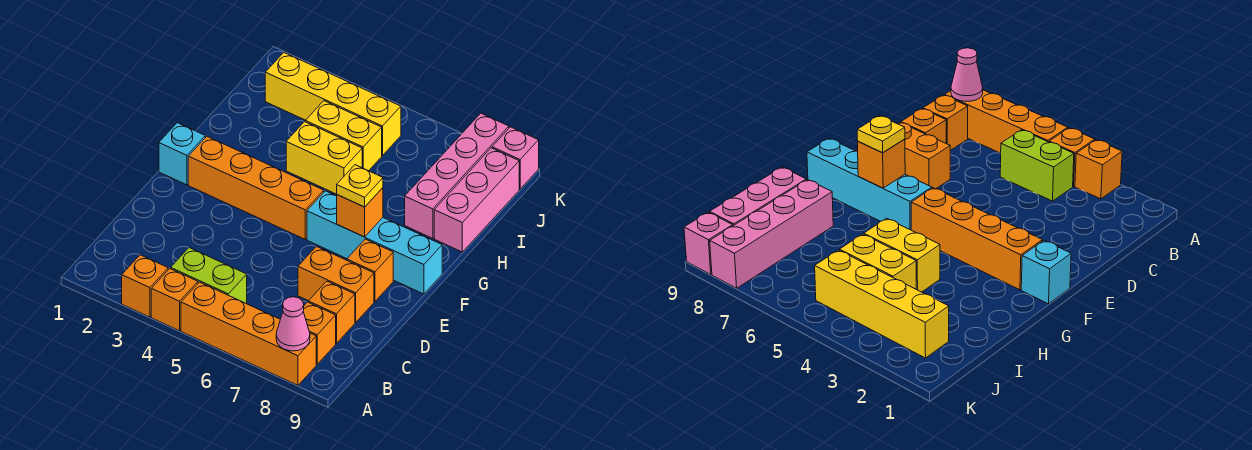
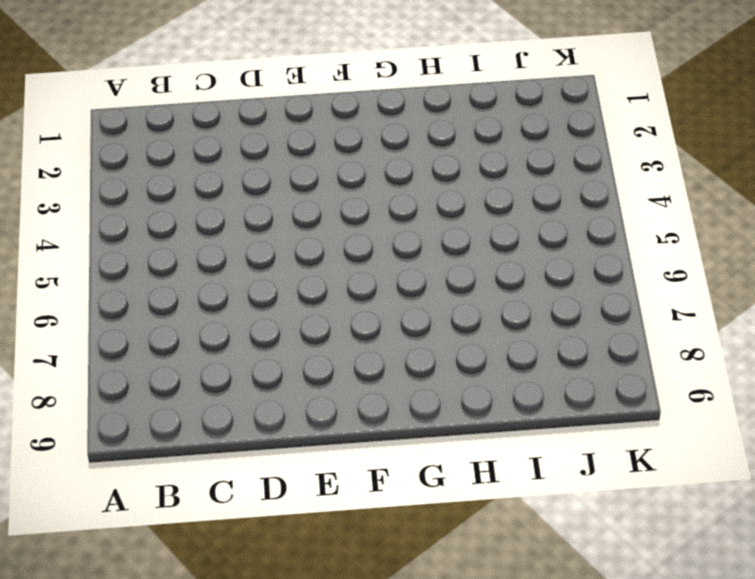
none -> orange 1x1 brick [122,255,168,317]
none -> orange 1x1 brick [151,269,198,331]
none -> orange 1x4 brick [181,282,316,385]

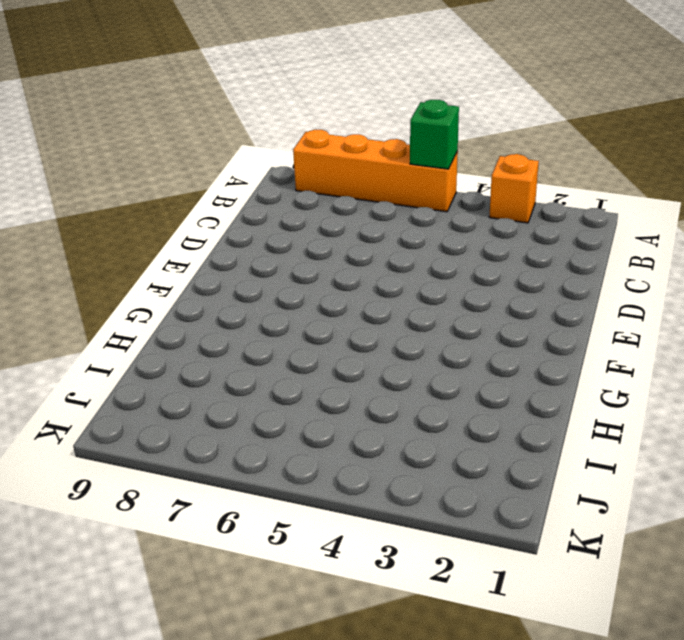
green 1x1 brick [410,100,459,169] -> none
none -> orange 1x1 brick [151,269,198,331]
none -> lime 1x2 brick [171,248,247,304]
none -> orange 1x1 brick [303,302,336,364]

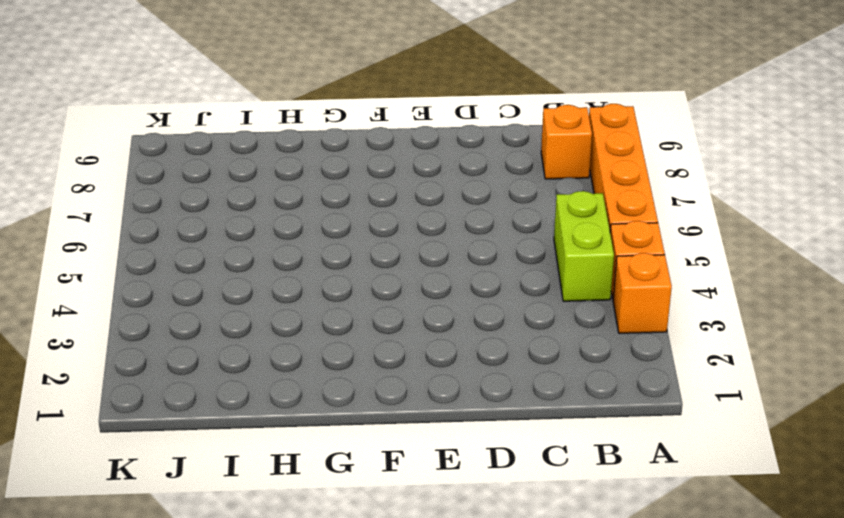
none -> orange 1x1 brick [308,281,355,343]
none -> orange 1x2 brick [298,246,374,322]
none -> orange 1x1 brick [347,239,393,301]

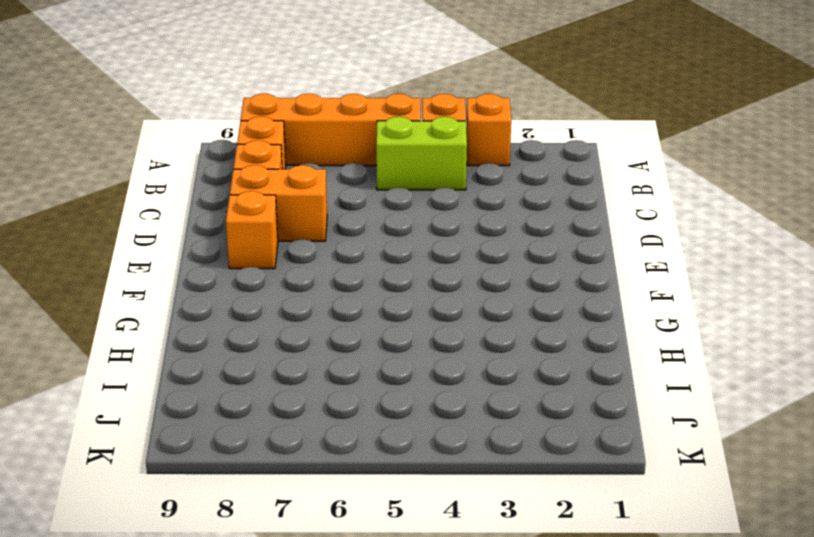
none -> cyan 1x1 brick [159,123,205,185]
none -> orange 1x4 brick [188,136,324,239]
none -> cyan 1x4 brick [307,191,442,294]

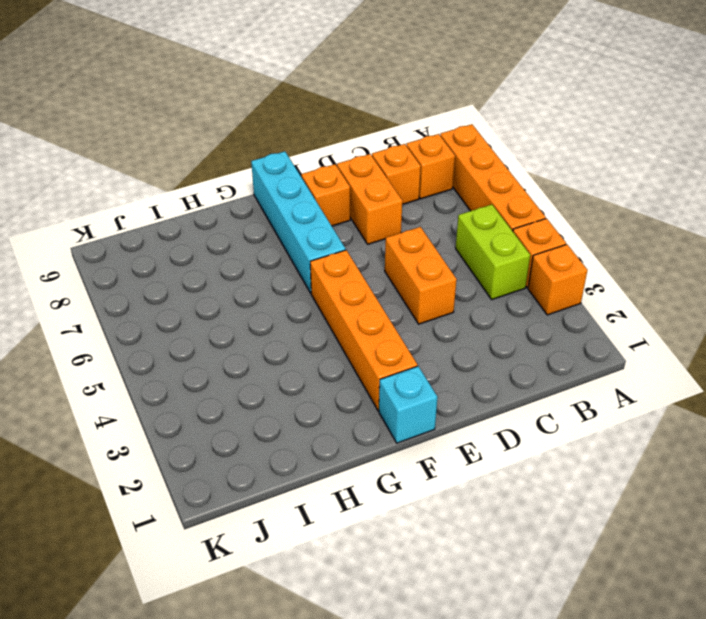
orange 1x2 brick [385,227,457,324] -> none
none -> yellow 1x2 brick [286,122,362,194]
none -> pink 1x4 brick [405,113,509,238]
none -> pink 1x3 brick [434,148,519,252]

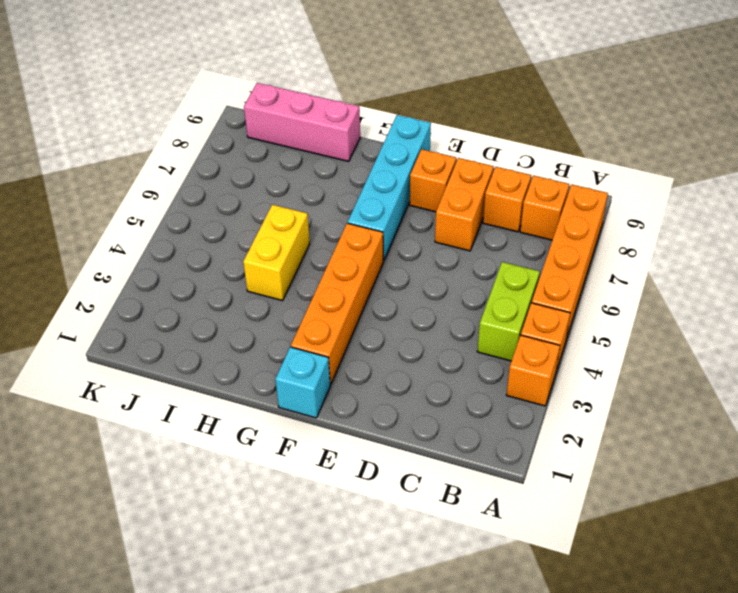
none -> pink 1x4 brick [405,113,509,238]
none -> yellow 1x2 brick [305,101,382,171]
none -> yellow 1x4 brick [265,53,401,156]

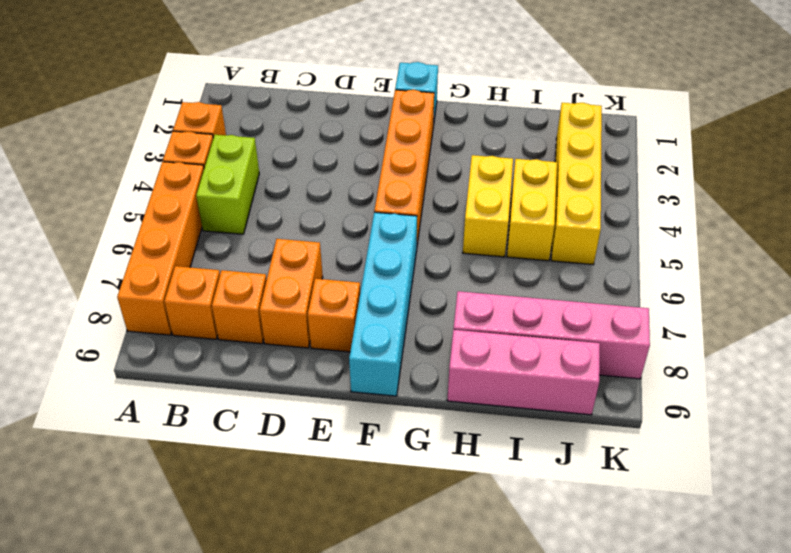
none -> pink 1x1 brick [492,127,539,189]
none -> pink 1x1 cone [276,297,310,351]
none -> orange 1x1 brick [337,188,383,237]

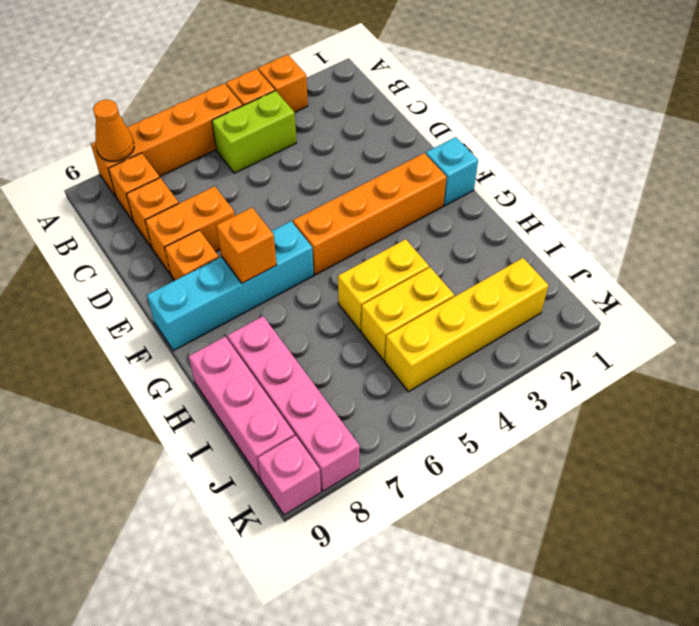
orange 1x1 cone [93,100,134,161] -> pink 1x1 cone [276,297,310,351]
none -> yellow 1x1 plate [337,165,383,207]

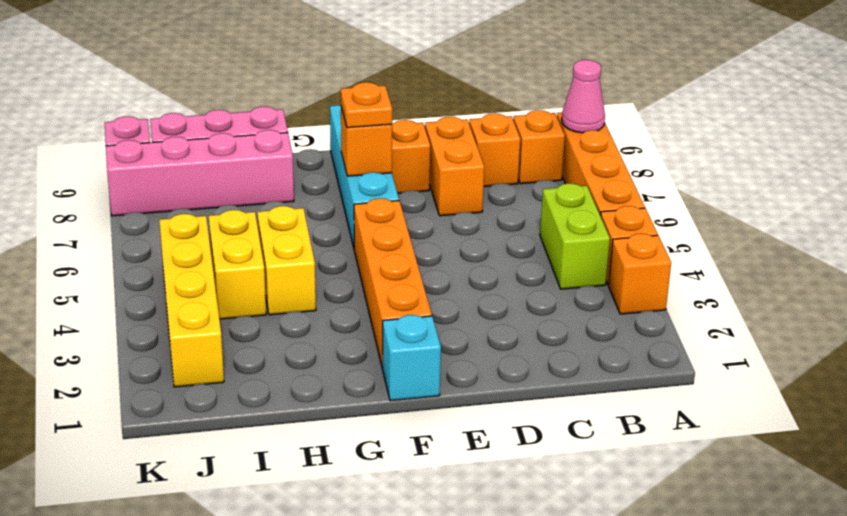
orange 1x1 plate [341,82,392,128] -> yellow 1x1 plate [337,165,383,207]

